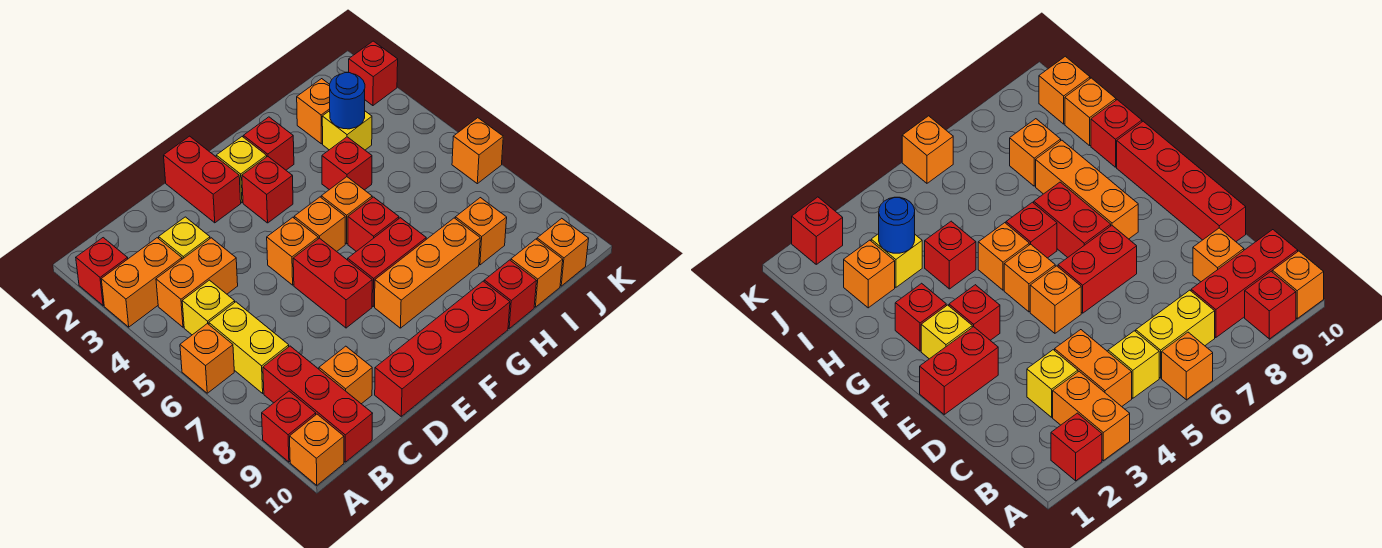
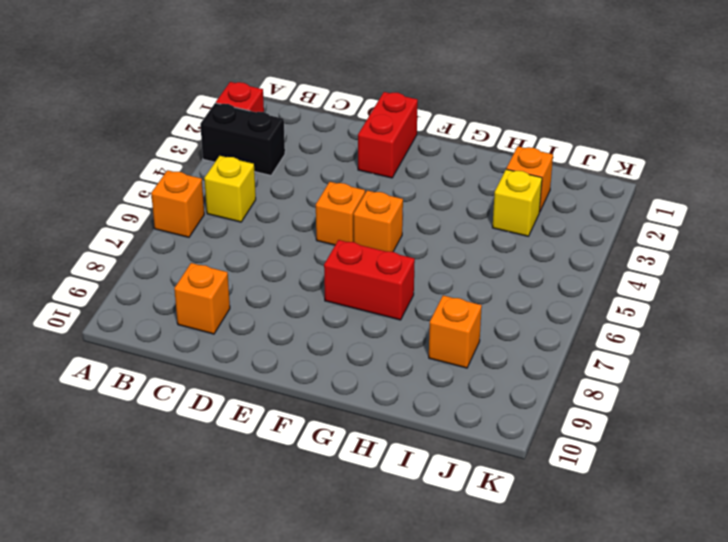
black 1x2 brick [200,103,285,175] -> orange 1x2 brick [101,238,182,327]
none -> red 1x1 brick [262,391,316,462]
none -> orange 1x1 brick [290,414,344,485]
none -> orange 1x2 brick [156,238,238,327]
none -> yellow 1x2 brick [209,302,289,393]

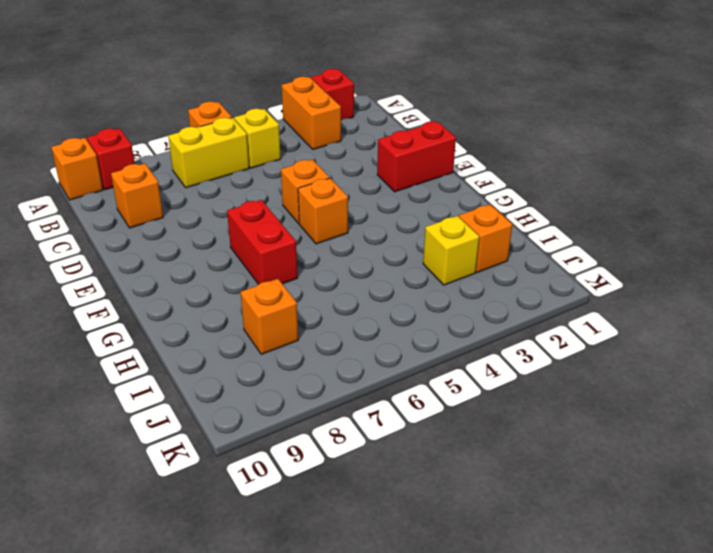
none -> orange 1x2 brick [156,238,238,327]
none -> red 1x3 brick [263,346,373,462]
none -> yellow 1x1 brick [159,217,210,259]
none -> red 1x4 brick [375,281,510,416]

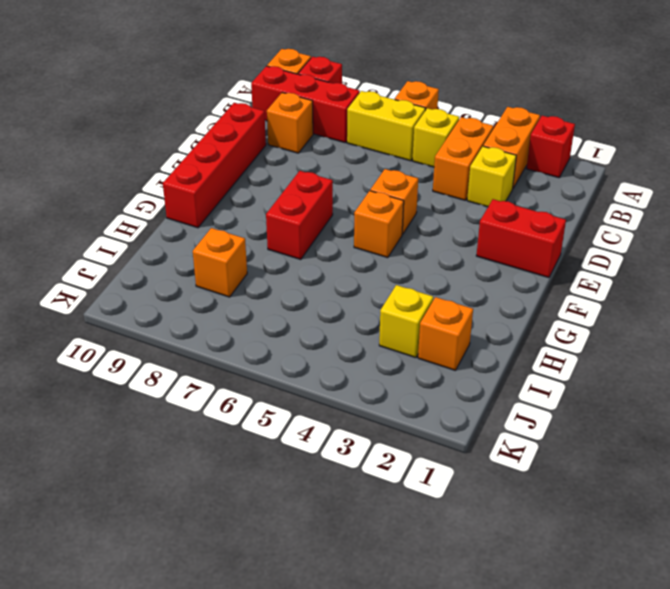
none -> red 1x2 brick [293,238,372,328]
none -> yellow 1x1 brick [216,137,267,203]
none -> red 1x1 brick [242,156,293,223]
none -> orange 1x3 brick [375,218,480,328]

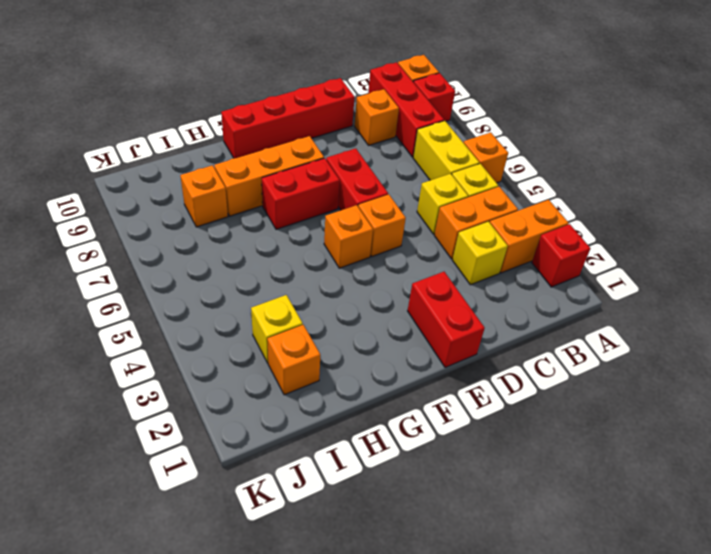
yellow 1x1 brick [417,174,468,234] -> yellow 1x1 brick moved to [216,137,267,203]
none -> red 1x1 brick [242,156,293,223]
none -> red 1x1 brick [243,117,294,170]
none -> orange 1x1 brick [321,177,372,244]
none -> red 1x1 brick [348,197,399,251]

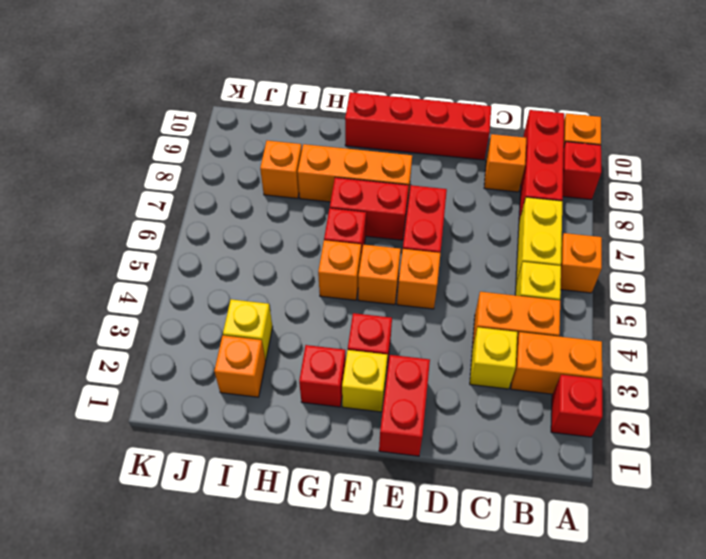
none -> red 1x1 brick [322,137,372,190]
none -> red 1x1 brick [484,260,536,328]
none -> orange 1x1 brick [511,239,563,307]
none -> orange 1x1 brick [537,218,589,286]

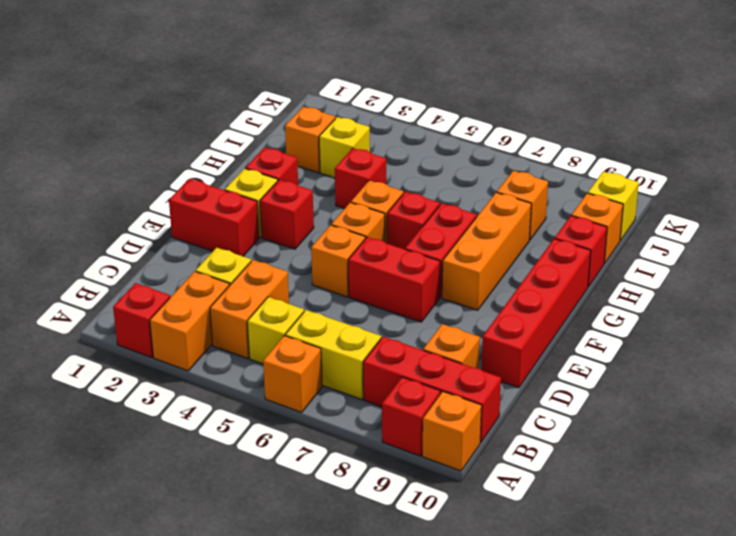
yellow 1x1 brick [588,171,639,241] -> orange 1x1 brick [537,218,589,286]
none -> red 1x1 brick [349,41,398,106]
none -> orange 1x1 brick [452,118,503,184]
none -> blue 1x1 round brick [330,73,365,129]

